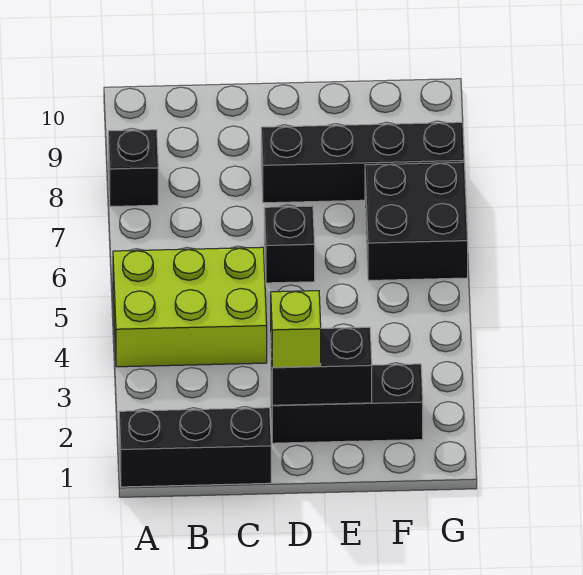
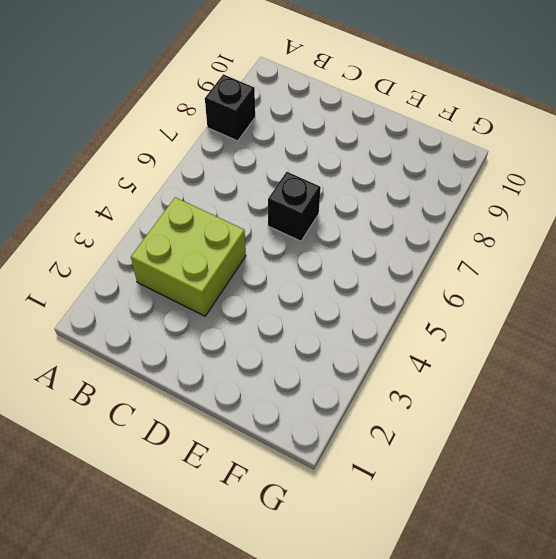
lime 2x2 brick [131,197,246,316] -> lime 2x3 brick [113,247,267,367]
none -> black 1x3 brick [119,408,271,487]
none -> black 1x3 brick [271,364,423,443]

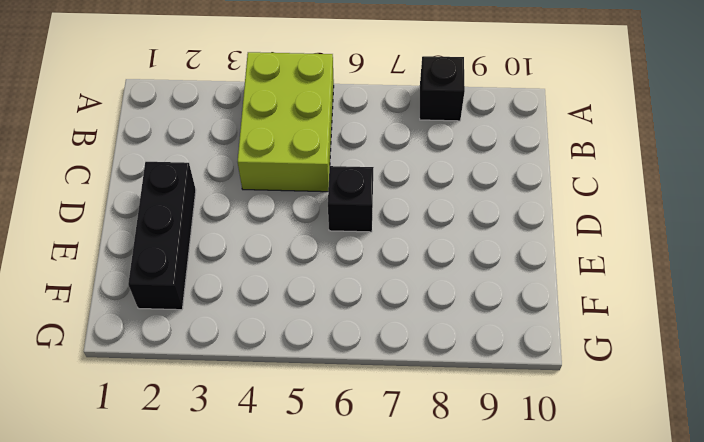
none -> black 1x3 brick [119,408,271,487]
none -> black 1x4 brick [261,122,464,203]

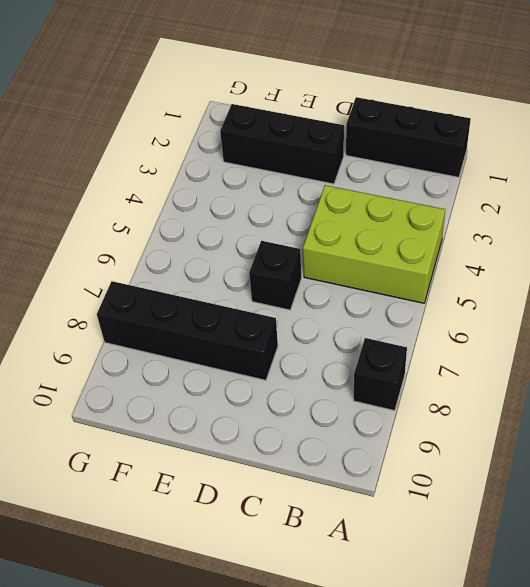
none -> black 2x2 brick [365,162,468,281]
none -> black 1x2 brick [271,327,372,405]

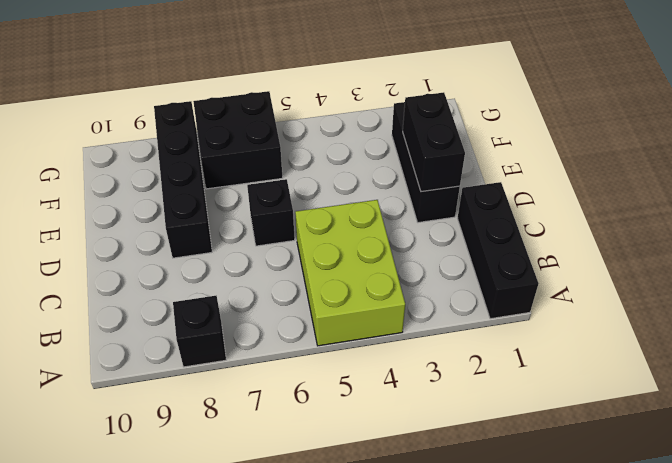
none -> lime 1x1 brick [271,291,321,367]

